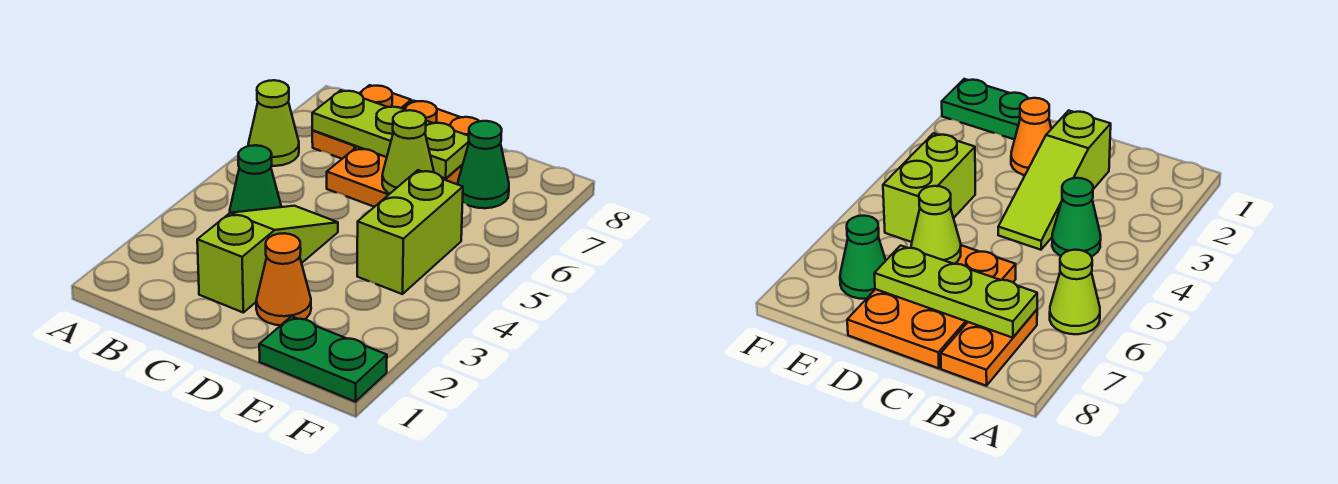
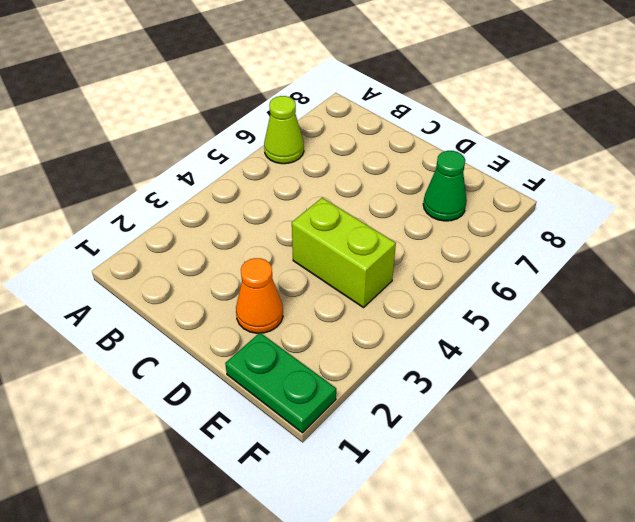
lime 1x2 brick [292,198,396,308] -> lime 1x2 brick turned to [357,170,463,294]
none -> green 1x1 cone [230,145,281,213]
none -> orange 1x2 plate [312,85,411,159]

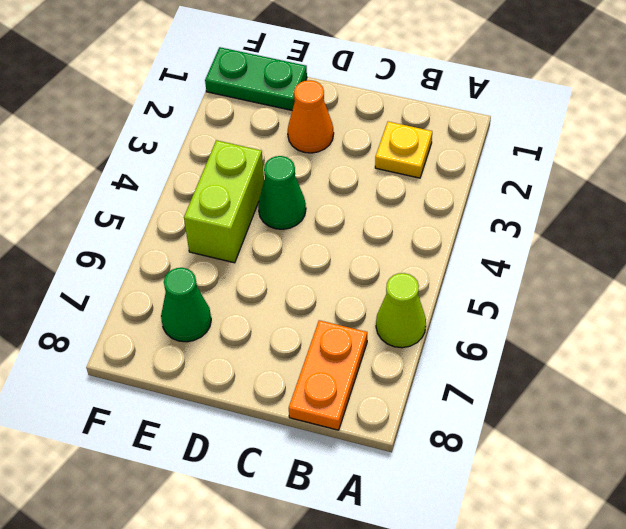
yellow 1x1 plate [375,122,432,178] -> none
green 1x1 cone [258,156,306,229] -> green 1x1 cone moved to [230,145,281,213]
none -> lime 1x3 slope [197,206,338,312]
none -> orange 2x3 plate [327,101,479,207]

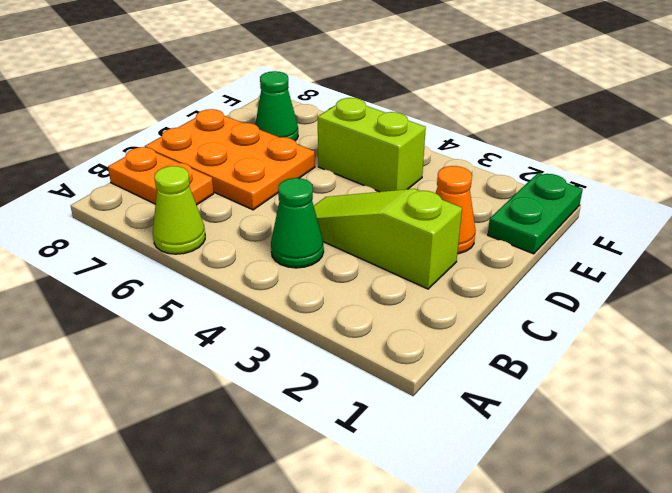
none -> lime 1x3 plate [312,90,469,179]
none -> lime 1x1 cone [382,110,434,194]

